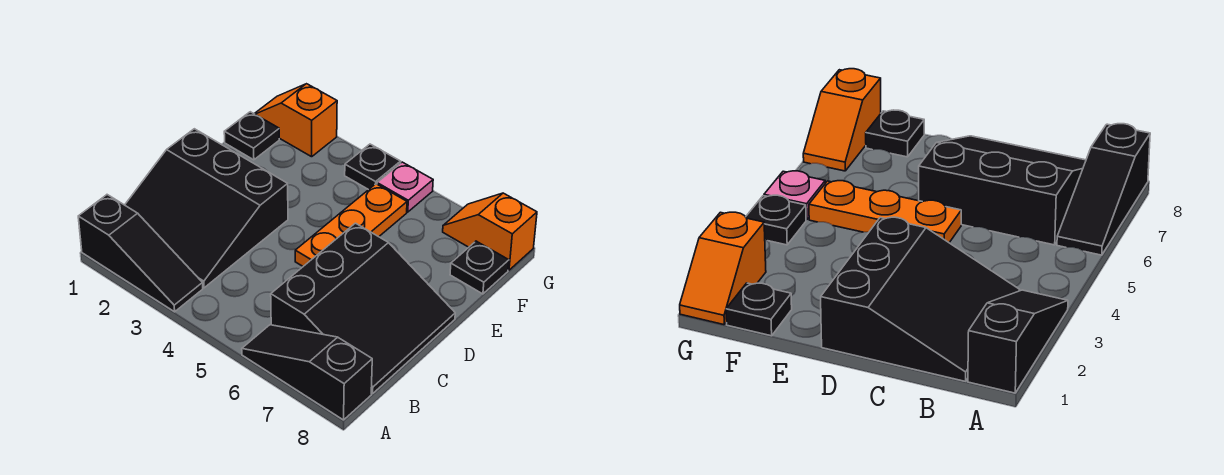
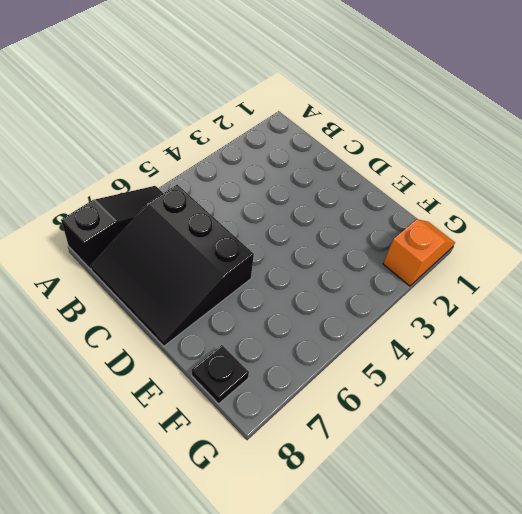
none -> black 1x3 slope [78,195,203,312]
none -> black 3x3 slope [125,129,288,288]

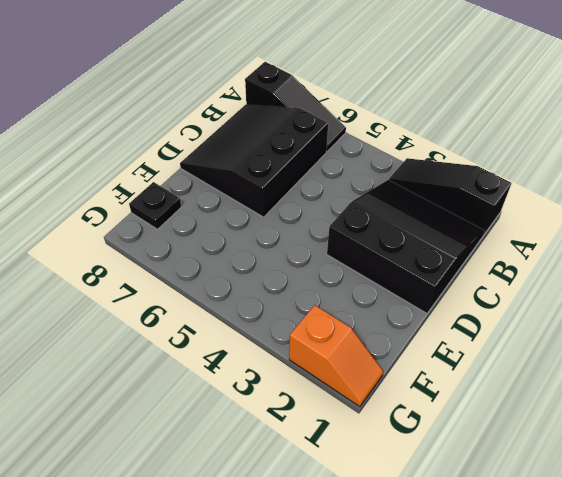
none -> orange 1x3 plate [295,184,407,266]
none -> black 1x1 plate [224,112,279,160]

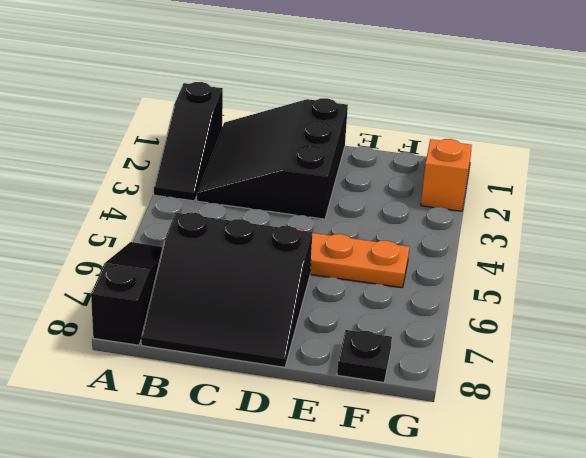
none -> black 1x1 plate [224,112,279,160]
none -> black 1x1 plate [345,144,401,190]

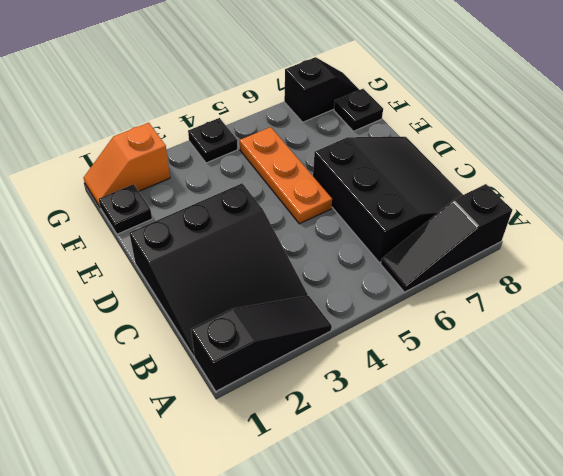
black 1x2 slope [284,57,359,122] -> orange 1x2 slope [443,193,537,270]
none -> pink 1x1 plate [377,162,433,212]

